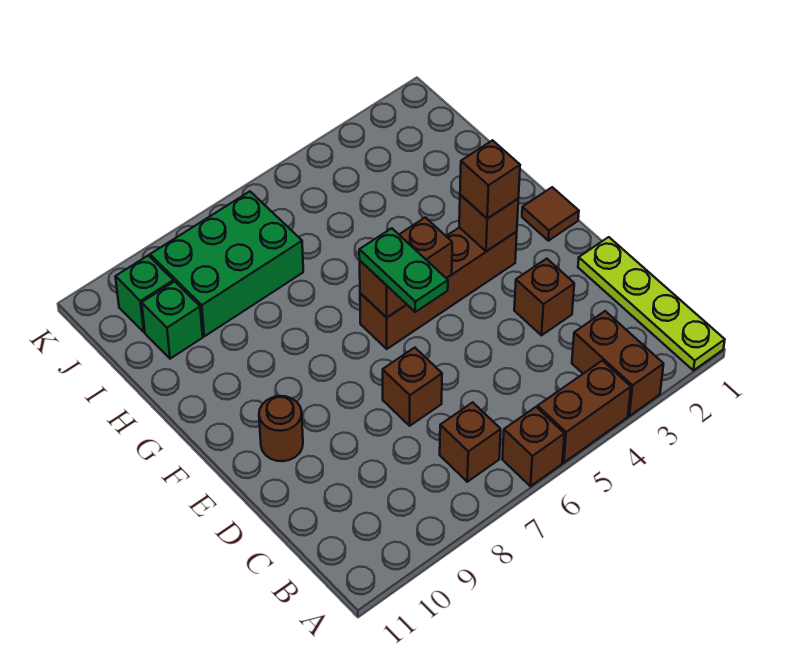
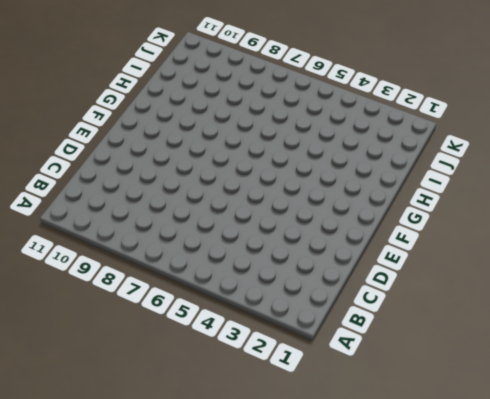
none -> lime 1x4 plate [578,237,725,370]
none -> brown 1x2 brick [572,311,664,416]
none -> brown 1x2 brick [537,361,631,463]

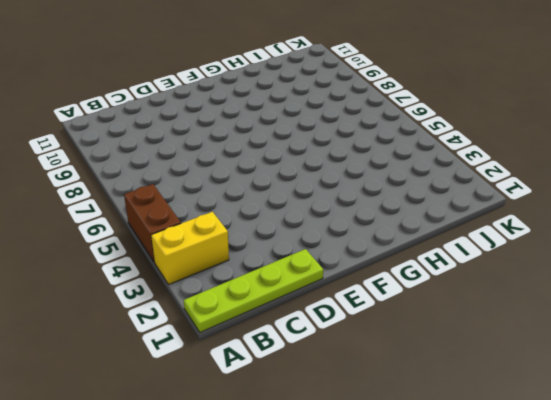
yellow 1x2 brick [151,212,229,284] -> brown 1x2 brick [572,311,664,416]
none -> brown 1x1 brick [502,407,564,486]
none -> brown 1x1 brick [440,402,501,482]
none -> brown 1x1 brick [514,259,574,335]

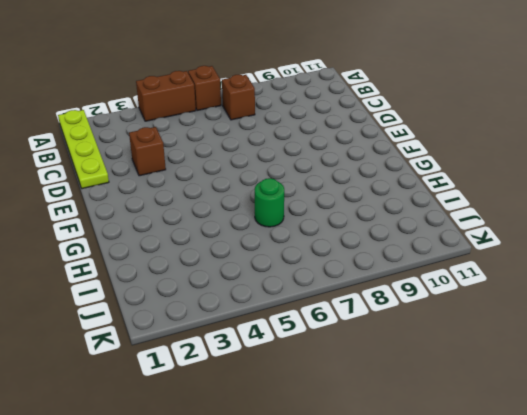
green 1x1 round brick [255,178,284,227] -> none
none -> brown 1x2 brick [572,311,664,416]
none -> brown 1x1 brick [383,348,442,426]
none -> brown 1x1 round brick [259,396,303,461]

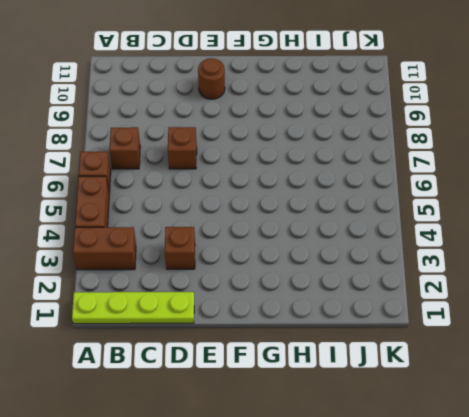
none -> brown 1x1 tile [522,187,579,241]
none -> brown 1x4 brick [360,227,517,349]
none -> green 2x3 brick [150,191,303,336]

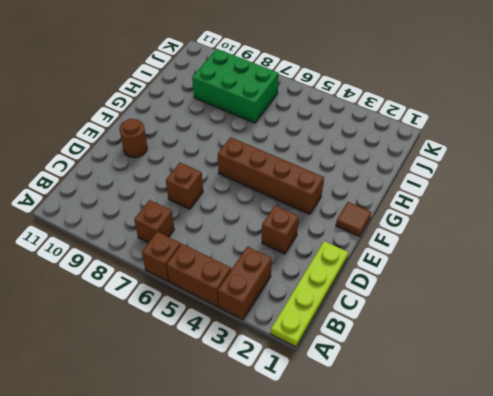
none -> green 1x1 brick [142,281,203,359]
none -> green 1x1 brick [115,255,174,332]
none -> brown 1x1 brick [459,195,518,251]

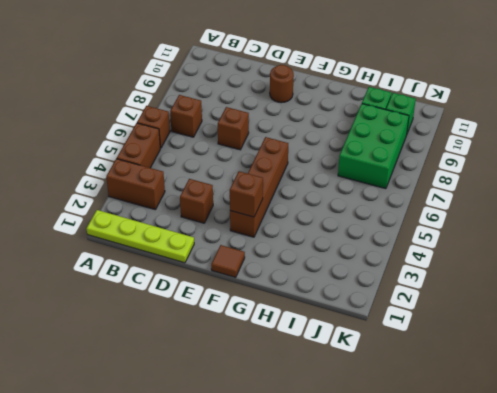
none -> brown 1x2 brick [360,217,452,318]
none -> green 1x2 plate [359,228,448,312]
none -> brown 1x1 brick [460,140,520,219]

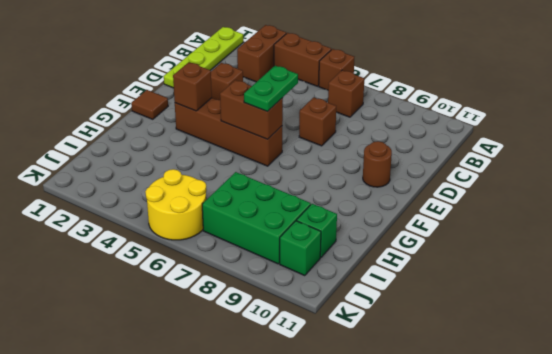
yellow 2x2 round brick [145,169,207,240] -> none
none -> brown 1x1 brick [460,140,520,219]

